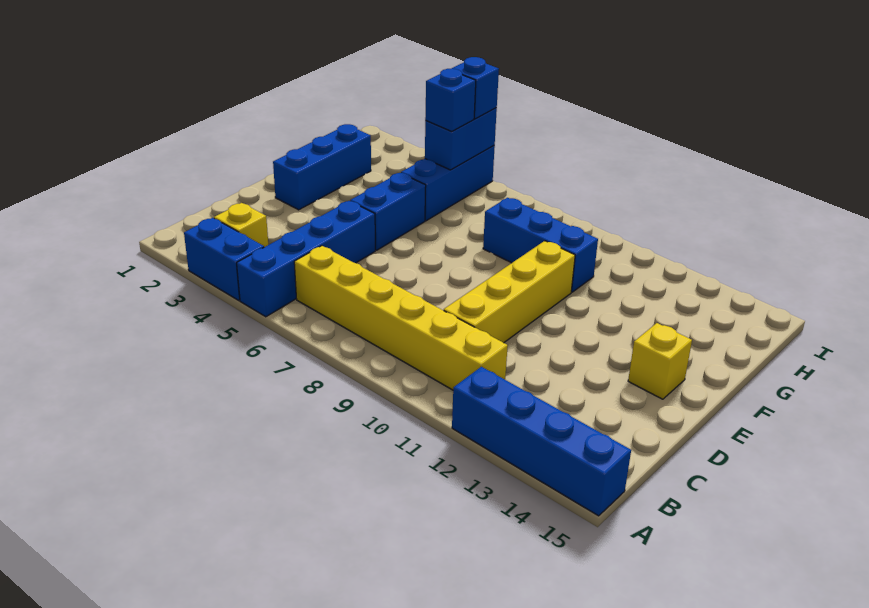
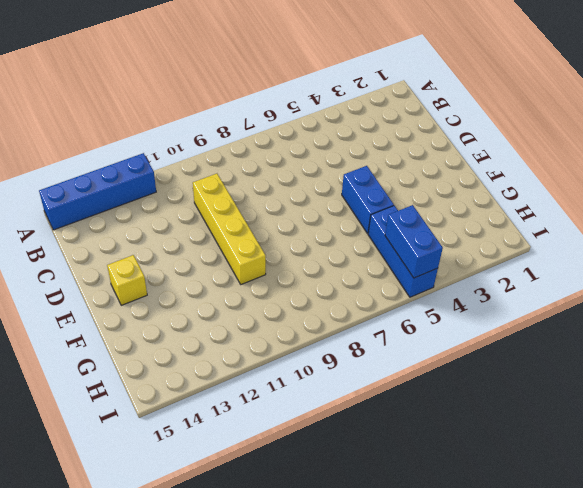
none -> blue 1x2 brick [184,218,264,300]
none -> blue 1x4 brick [237,201,375,317]
none -> yellow 1x1 brick [214,203,268,247]

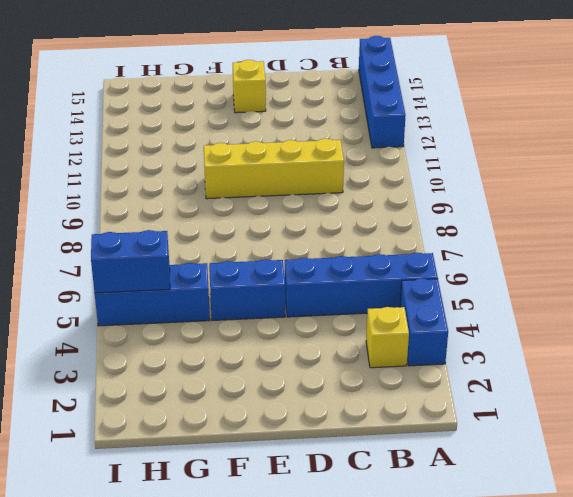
none -> yellow 1x6 brick [294,246,508,390]
none -> blue 1x3 brick [273,124,371,210]
none -> blue 1x3 brick [483,198,598,292]

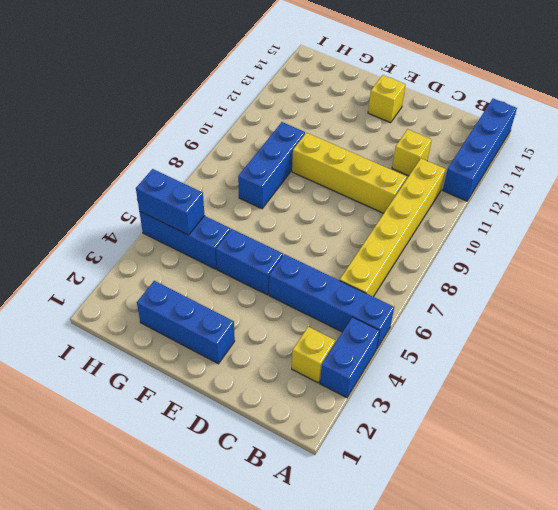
yellow 1x1 brick [392,129,432,176] -> none
none -> blue 1x1 brick [425,69,476,132]
none -> blue 1x1 brick [452,57,499,119]

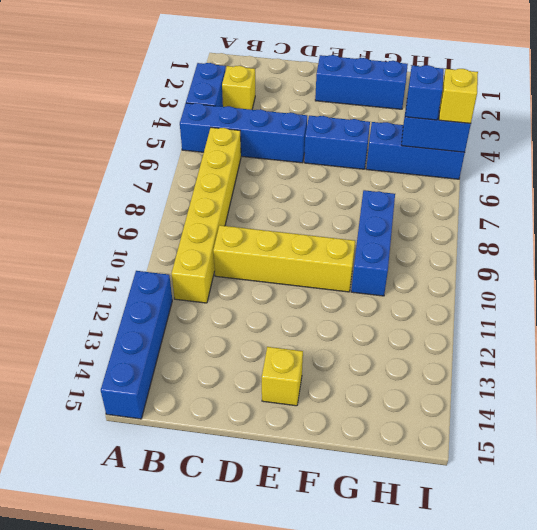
yellow 1x1 brick [439,69,478,123] -> blue 1x1 brick [452,57,499,119]

